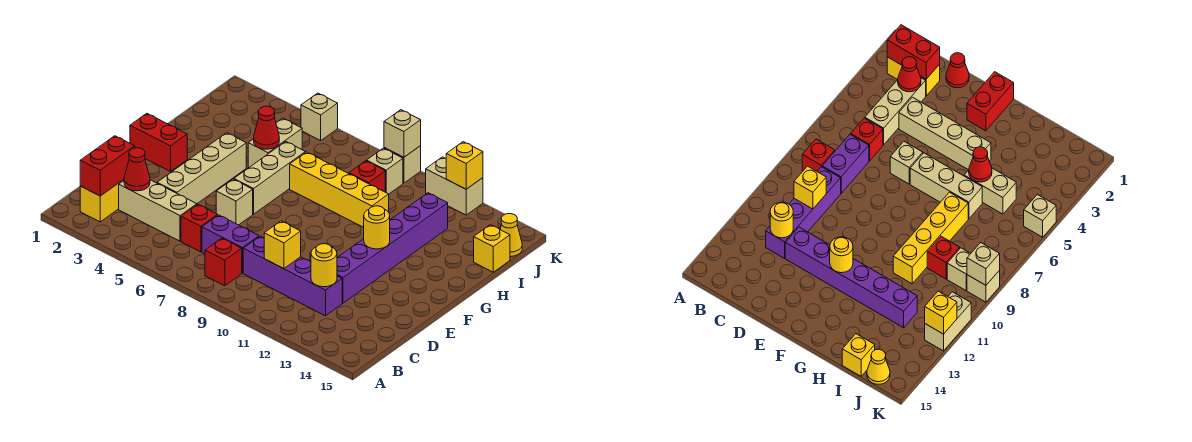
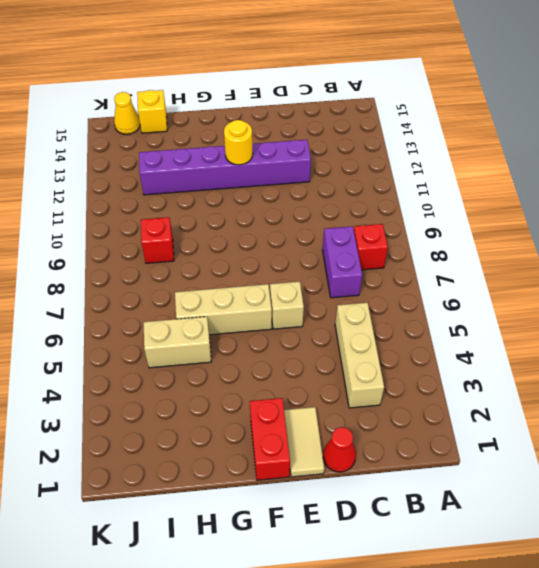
tan 1x2 tile [284,407,324,477] -> none
none -> yellow 1x2 brick [80,180,124,222]
none -> red 1x1 brick [181,204,218,252]
none -> purple 1x4 brick [243,236,342,316]

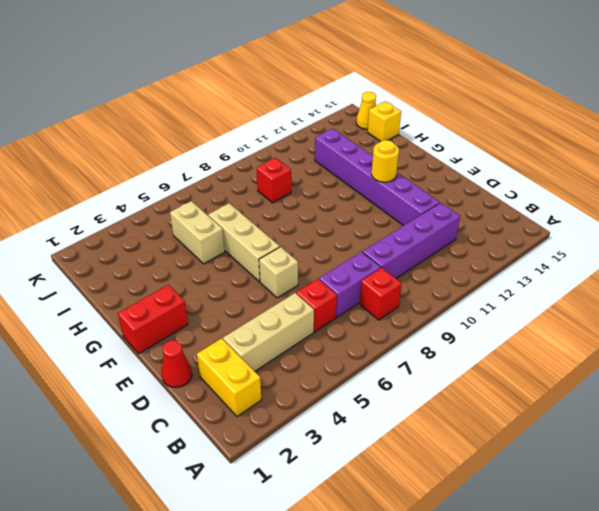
none -> tan 1x4 brick [157,133,246,204]
none -> yellow 1x4 brick [290,152,389,227]
none -> tan 1x1 brick [367,148,403,194]

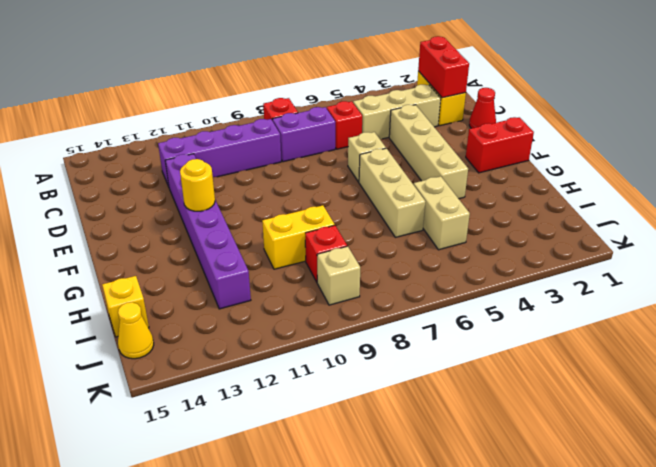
yellow 1x2 brick [262,205,335,269] -> yellow 1x4 brick [290,152,389,227]
none -> tan 1x1 brick [301,93,338,140]
none -> tan 1x1 brick [384,146,421,183]
none -> tan 1x2 brick [426,157,483,215]

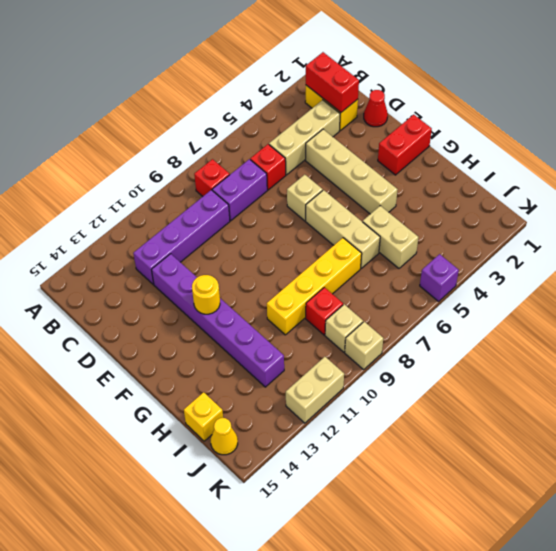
purple 1x1 brick [420,254,459,301] -> tan 1x1 brick [301,93,338,140]
none -> red 1x1 cone [124,148,150,191]
none -> yellow 1x1 brick [264,221,301,269]
none -> yellow 1x1 round brick [311,244,337,287]

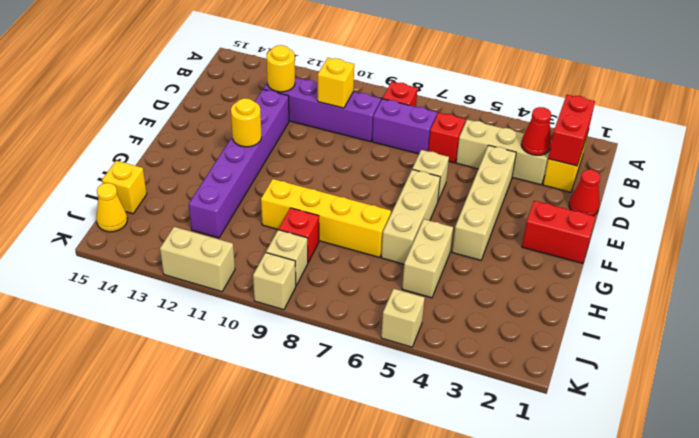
none -> red 1x1 cone [254,106,279,149]
none -> tan 1x1 brick [384,110,421,157]
none -> yellow 1x1 brick [446,142,483,189]

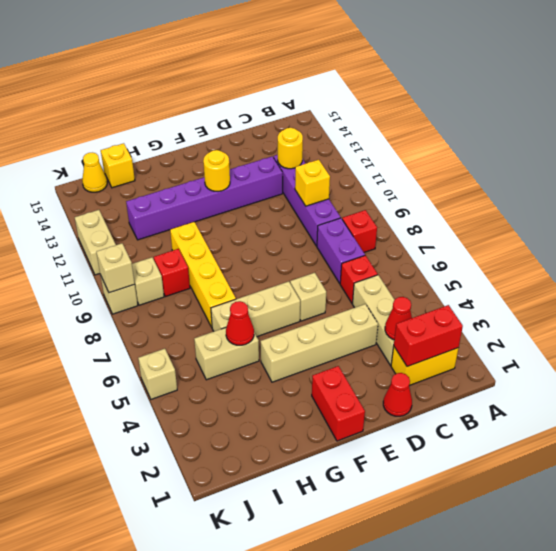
none -> yellow 1x1 brick [446,142,483,189]

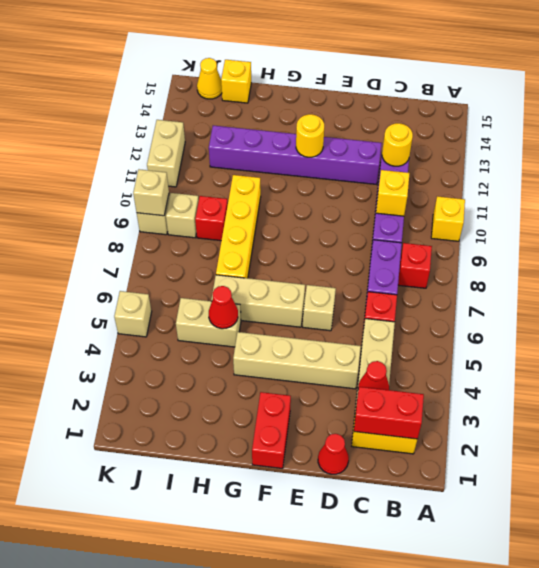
yellow 1x1 brick [431,196,465,241] -> yellow 1x1 brick moved to [446,142,483,189]

